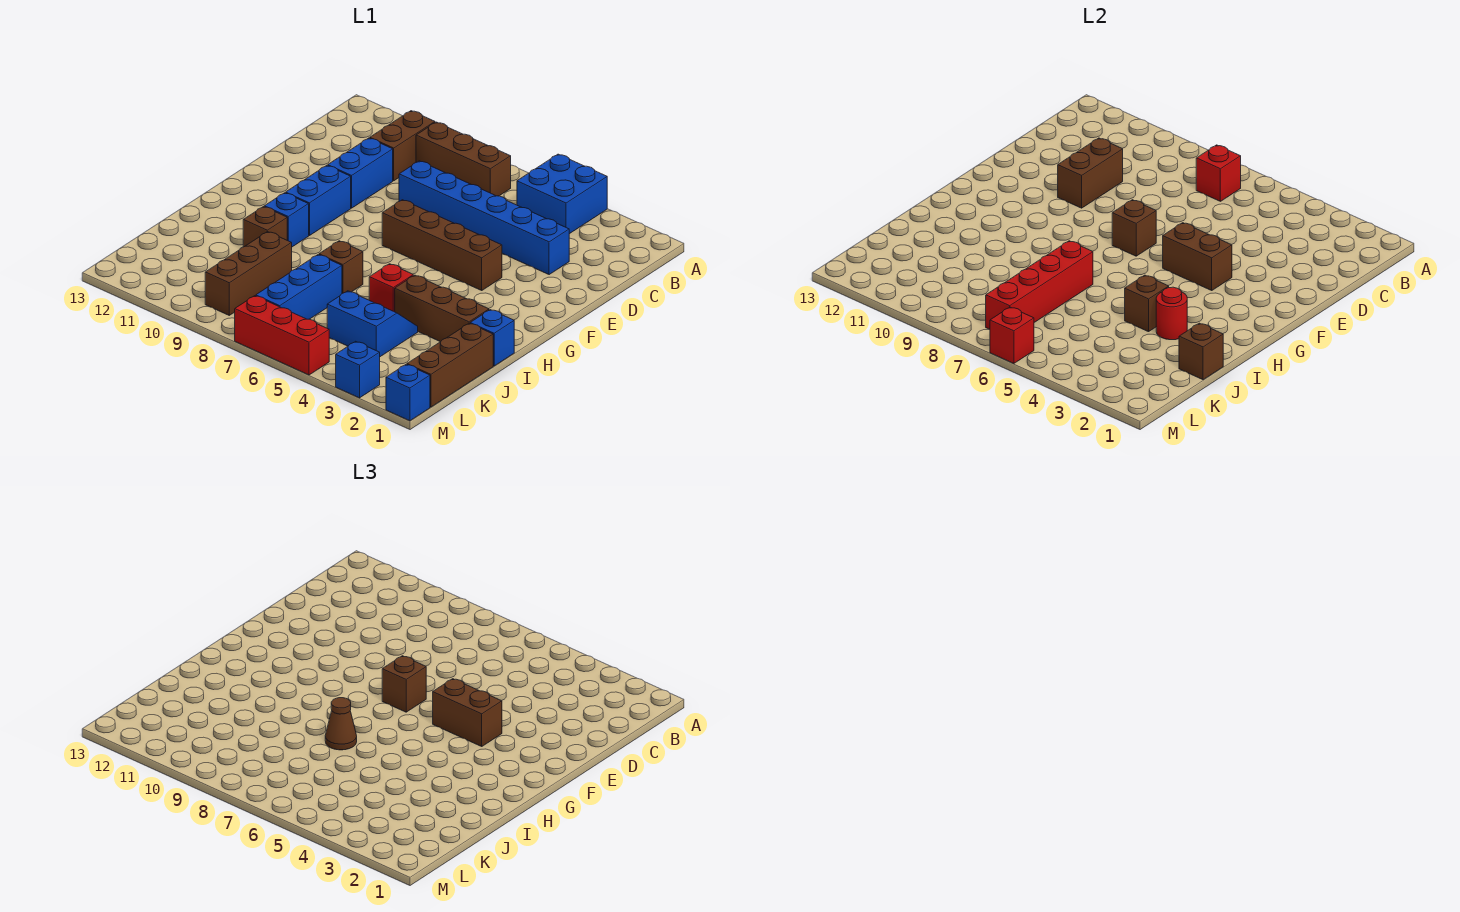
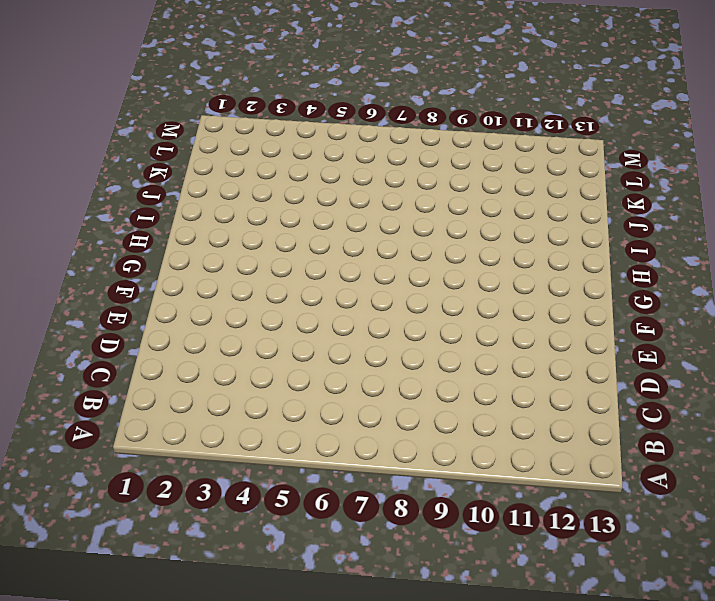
none -> blue 2x2 brick [517,154,607,234]
none -> brown 1x3 brick [416,122,511,196]
none -> brown 1x2 brick [370,111,435,181]
none -> blue 1x6 brick [399,161,569,275]

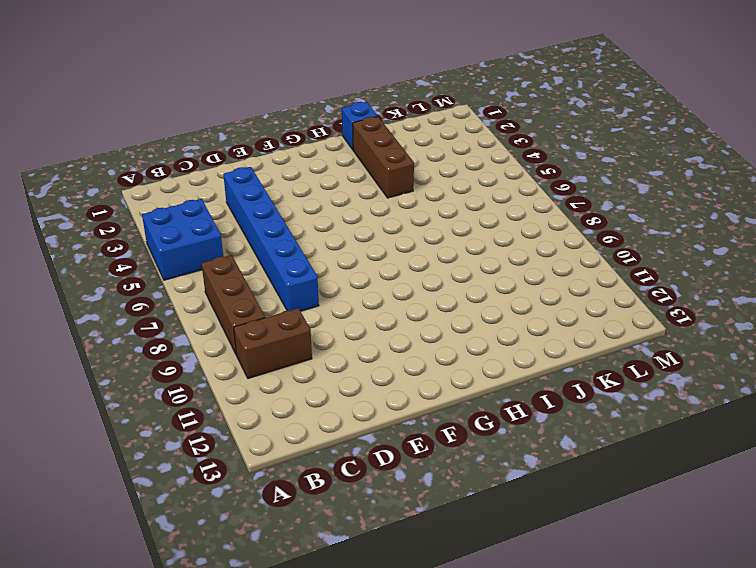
none -> blue 1x2 brick [328,138,393,208]
none -> brown 1x4 brick [382,200,502,290]
none -> blue 1x2 brick [286,165,351,236]
none -> blue 1x1 brick [264,193,309,247]

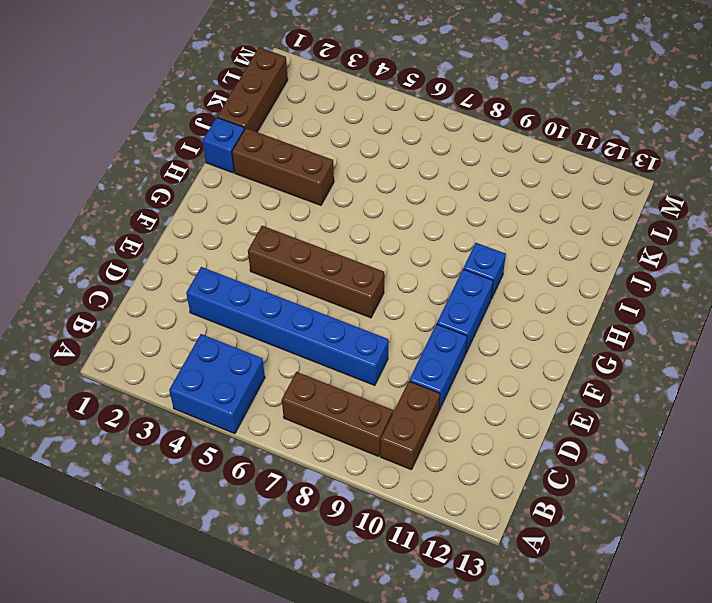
none -> red 1x1 brick [369,264,413,312]
none -> brown 1x1 brick [319,241,363,293]
none -> brown 1x1 brick [243,207,287,247]
none -> blue 2x2 slope [327,291,418,357]

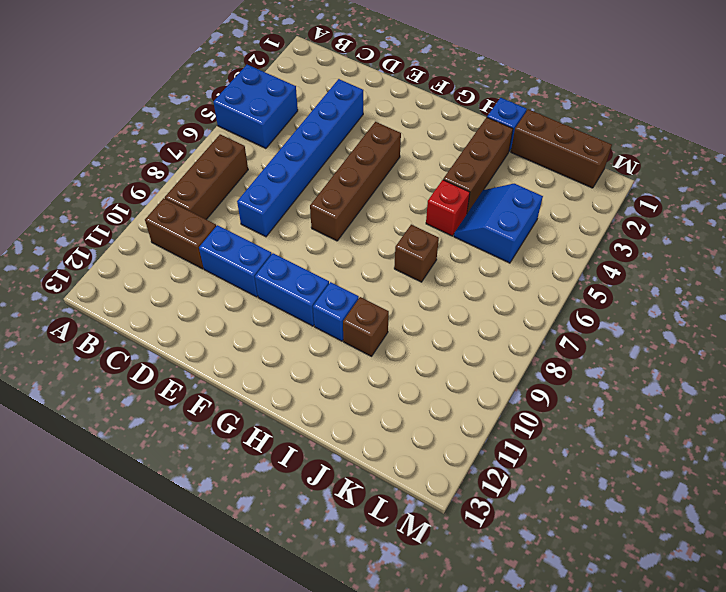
none -> blue 1x3 brick [256,255,342,319]
none -> brown 1x3 brick [205,232,292,315]
none -> blue 1x1 brick [386,364,430,421]
none -> blue 1x1 brick [336,341,380,398]

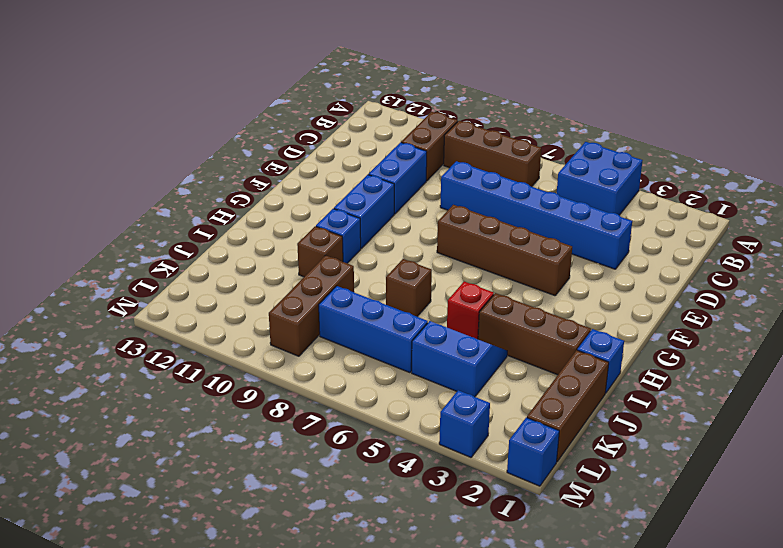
blue 1x3 brick [319,286,428,373] -> blue 1x3 brick turned to [256,255,342,319]
none -> red 1x3 brick [235,296,329,375]
none -> red 1x1 brick [1196,145,1241,201]
none -> brown 1x2 brick [1058,138,1123,208]
none -> brown 1x2 brick [1163,223,1232,290]

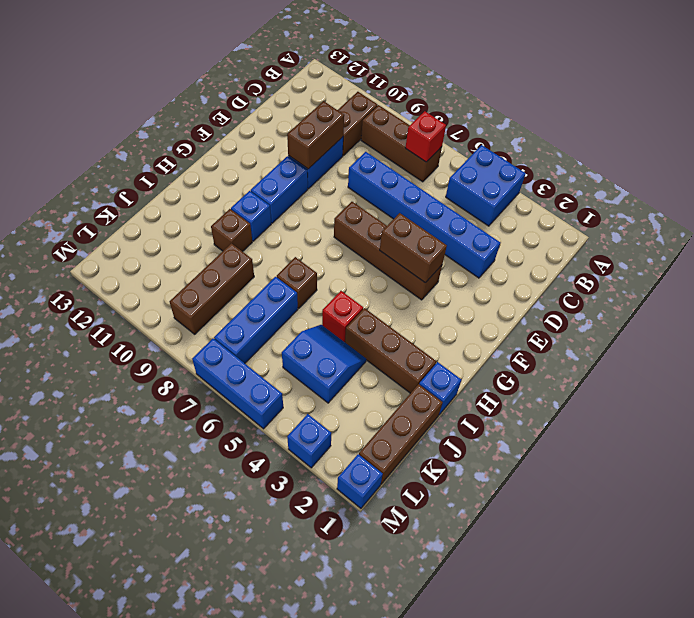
blue 1x3 brick [192,339,283,429] -> red 1x3 brick [235,296,329,375]
none -> brown 1x1 brick [1112,200,1156,256]
none -> red 1x1 round brick [1156,287,1187,340]
none -> brown 1x1 brick [1125,275,1169,332]
none -> red 1x4 brick [986,241,1093,330]

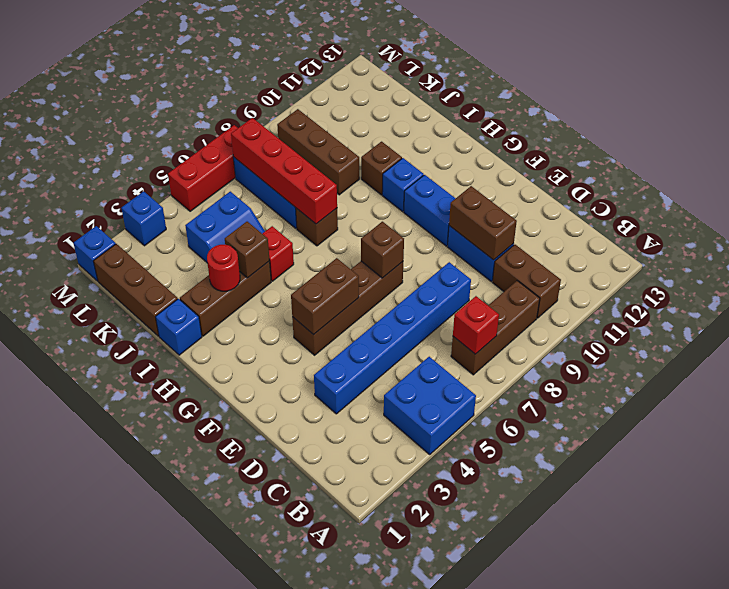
none -> brown 1x1 brick [1179,323,1223,380]
none -> red 1x1 brick [990,307,1034,364]
none -> brown 1x2 brick [433,679,502,746]
none -> brown 1x1 brick [382,656,426,712]

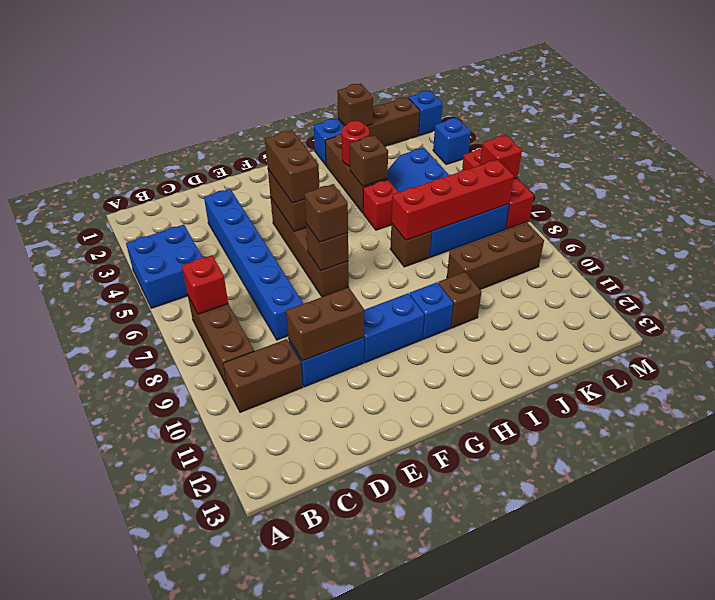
none -> brown 1x1 cone [325,698,357,750]

